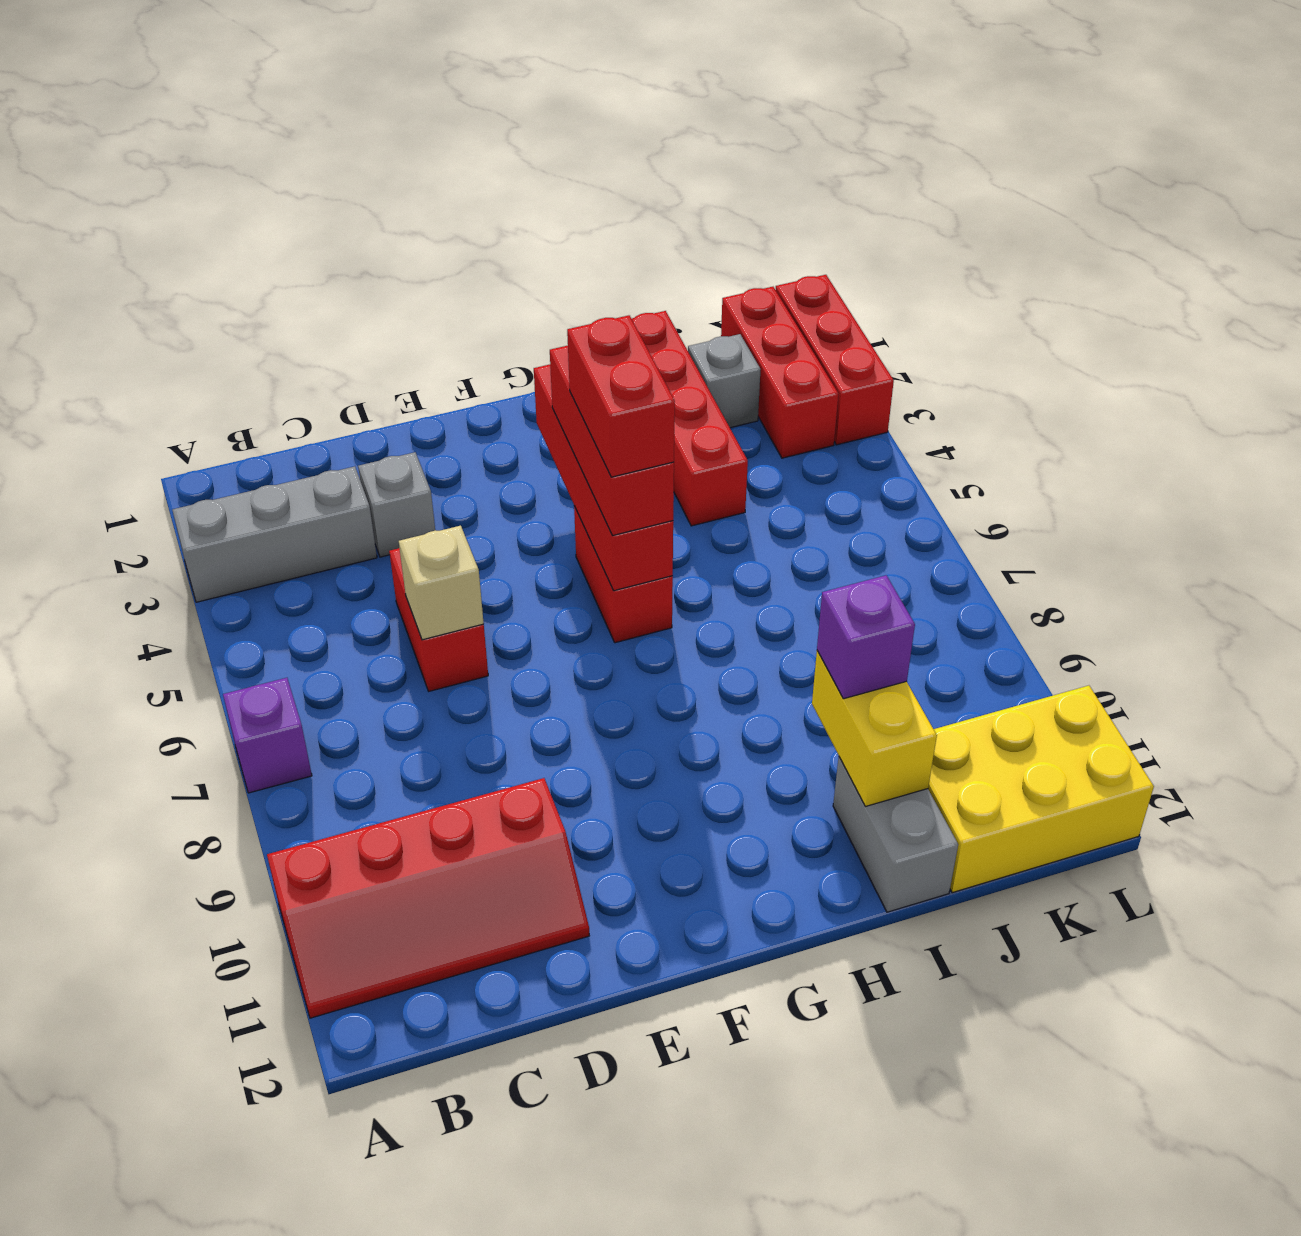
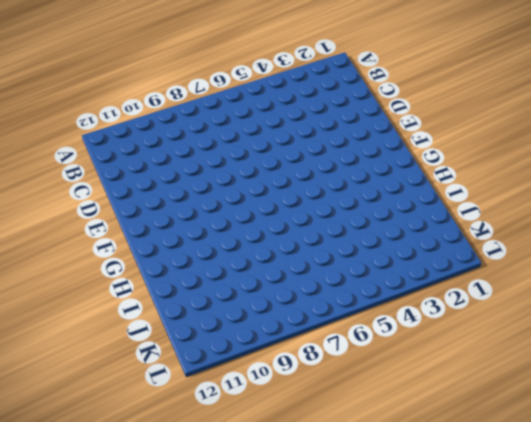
none -> grey 1x3 brick [172,466,377,602]
none -> purple 1x1 brick [223,678,312,793]
none -> red 2x4 slope [267,778,589,1018]

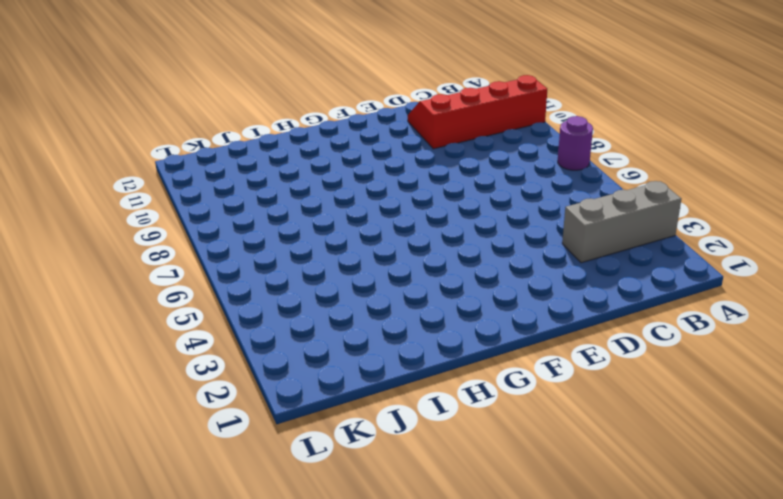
purple 1x1 round brick [558,116,593,170] -> purple 1x1 brick [223,678,312,793]
none -> grey 1x1 brick [358,452,435,557]
none -> red 1x2 brick [389,548,488,691]
none -> red 1x2 brick [574,506,673,643]

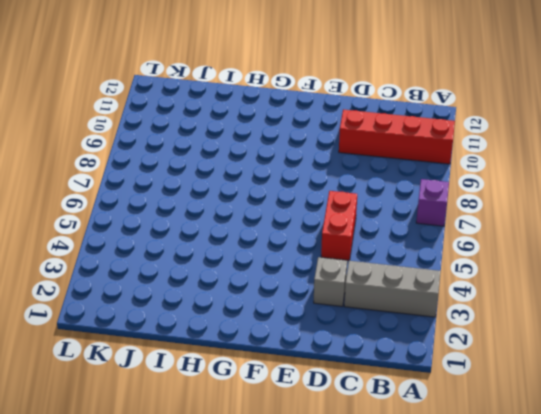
none -> red 1x2 brick [574,506,673,643]
none -> red 1x4 brick [632,311,748,526]
none -> grey 1x2 brick [833,757,958,912]

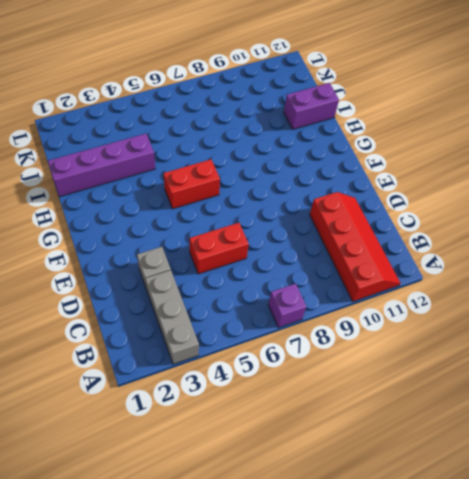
purple 1x4 brick [48,134,155,197] -> red 1x4 brick [632,311,748,526]
purple 1x2 brick [284,83,339,129] -> grey 1x2 brick [833,757,958,912]
none -> grey 1x1 brick [688,334,761,428]
none -> yellow 2x3 brick [928,686,1154,893]
none -> red 1x3 brick [721,287,838,458]

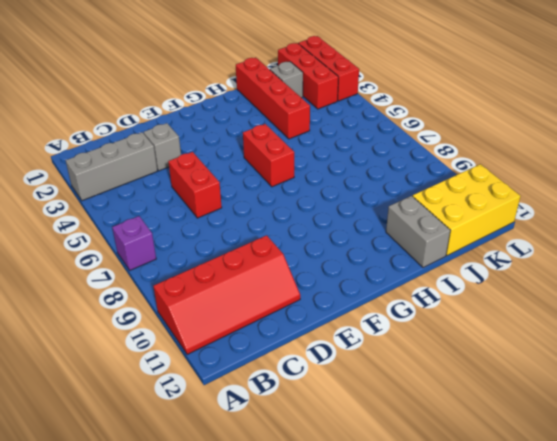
none -> tan 1x1 brick [399,526,484,640]
none -> red 1x4 brick [534,365,673,591]
none -> yellow 1x2 brick [812,651,937,806]

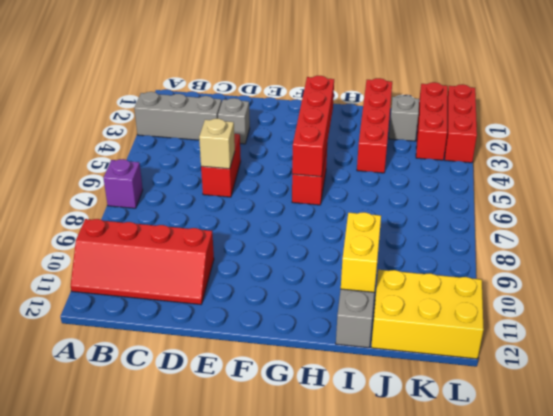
none -> red 1x3 brick [550,346,674,536]
none -> purple 1x1 brick [817,575,915,699]
none -> red 1x2 brick [567,315,675,477]

